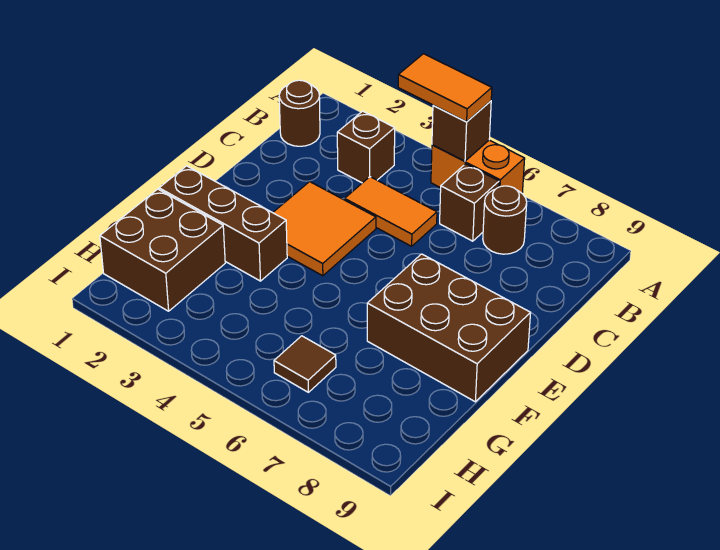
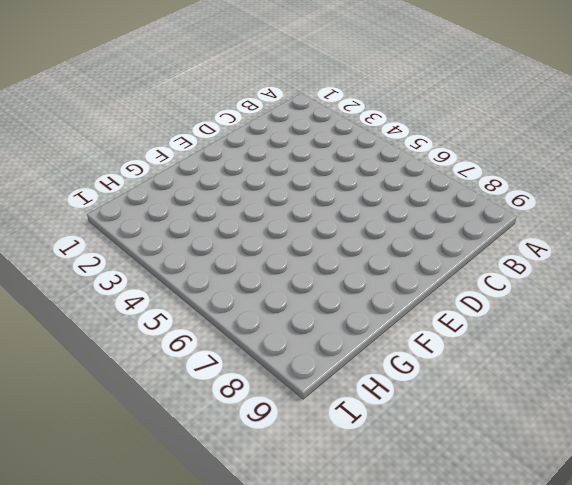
none -> orange 1x2 brick [431,140,525,193]
none -> brown 1x1 round brick [279,80,320,146]
none -> brown 1x1 brick [337,111,395,183]

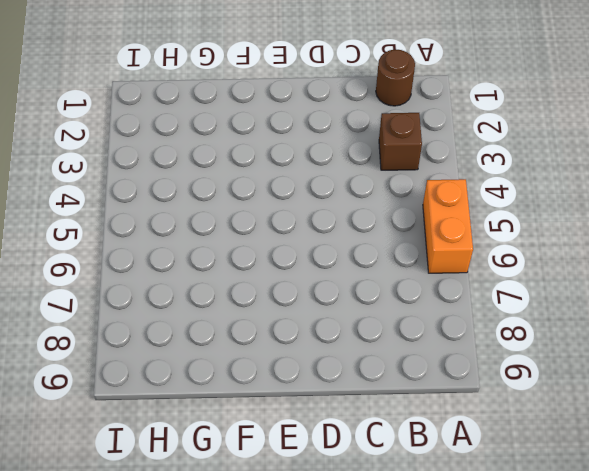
none -> brown 1x1 brick [440,164,499,241]
none -> brown 1x1 round brick [483,186,527,254]
none -> orange 1x2 tile [345,177,437,246]

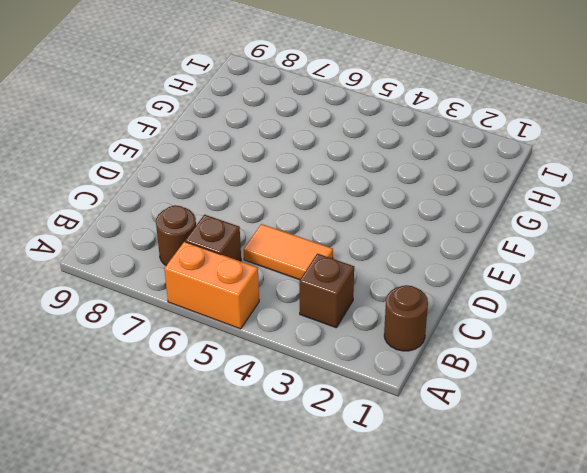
none -> orange 2x2 tile [273,182,376,276]
none -> brown 2x3 brick [367,254,530,402]
none -> brown 1x3 brick [159,166,287,281]

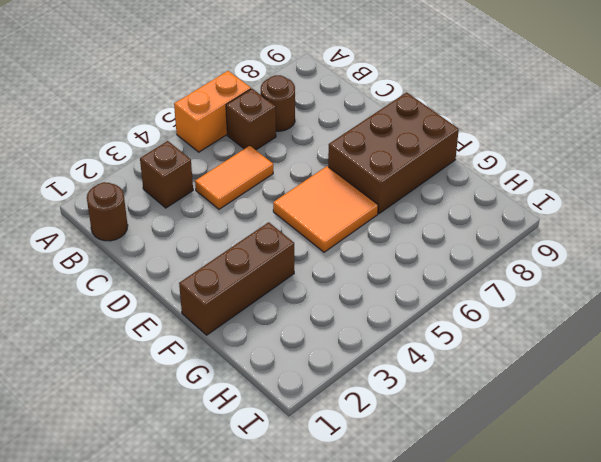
orange 2x2 tile [273,166,378,252] -> orange 2x2 tile moved to [273,182,376,276]
none -> brown 2x2 brick [100,189,225,311]
none -> brown 1x1 tile [274,336,336,392]
none -> brown 1x1 brick [432,101,491,161]

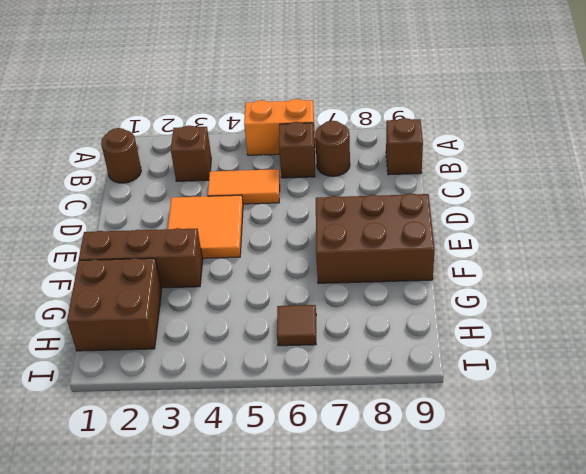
brown 1x1 brick [386,118,423,175] -> brown 1x1 brick moved to [432,101,491,161]
none -> orange 1x2 tile [398,54,492,122]

